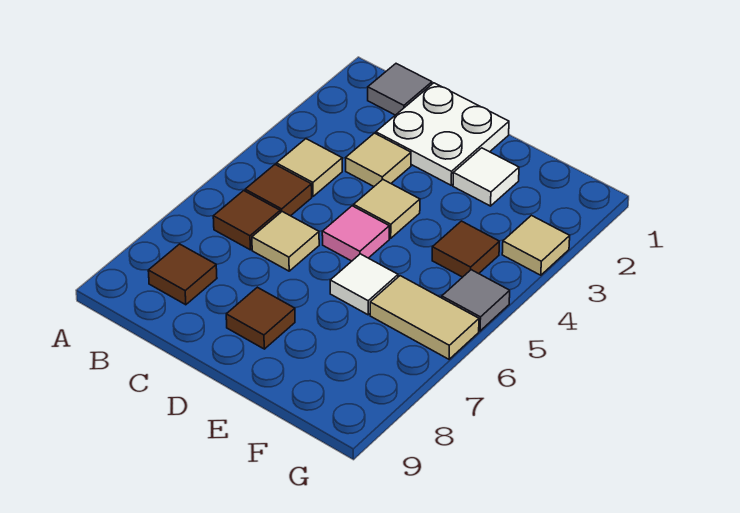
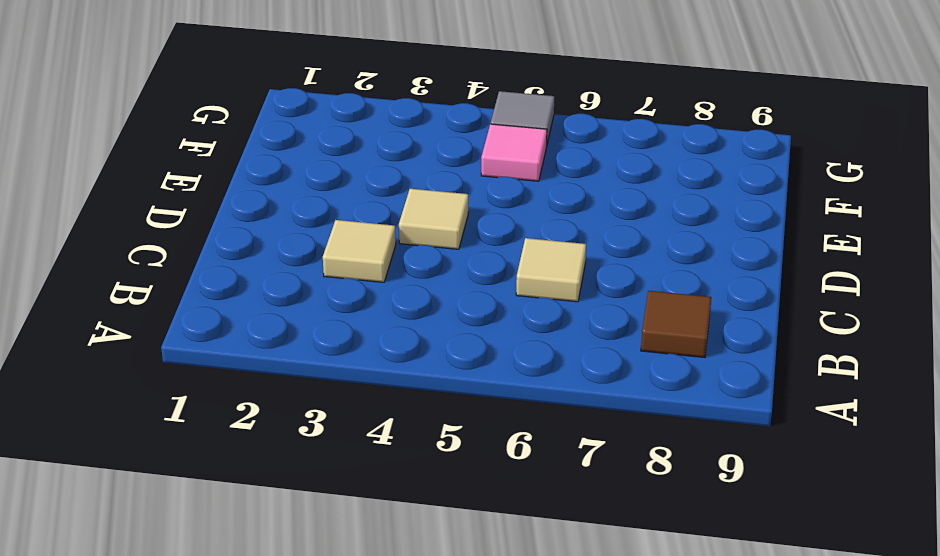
pink 1x1 tile [481,124,547,181] -> pink 1x1 tile moved to [322,206,389,261]
none -> grey 1x1 tile [368,64,432,115]
none -> tan 1x1 tile [276,139,342,196]
none -> brown 1x1 tile [245,165,312,216]

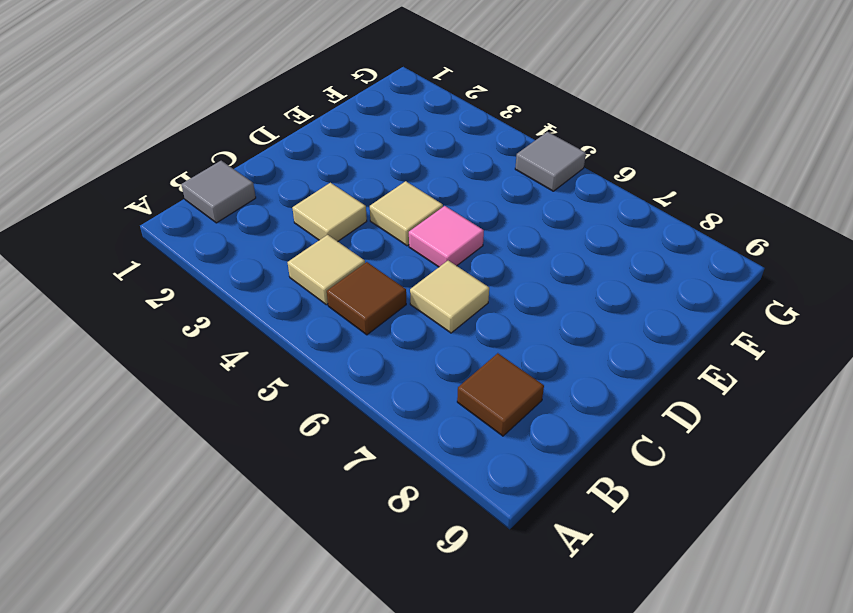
none -> brown 1x1 tile [213,191,280,250]
none -> white 2x2 plate [376,83,509,185]
none -> brown 1x1 tile [226,287,295,349]

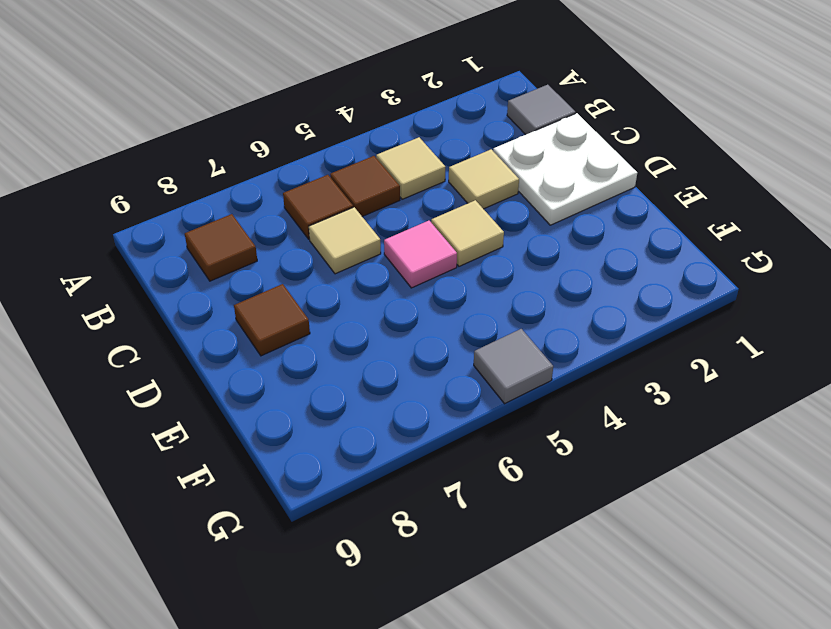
none -> white 1x1 tile [453,148,519,206]
none -> white 1x1 tile [330,254,398,315]
none -> brown 1x1 tile [432,221,499,277]

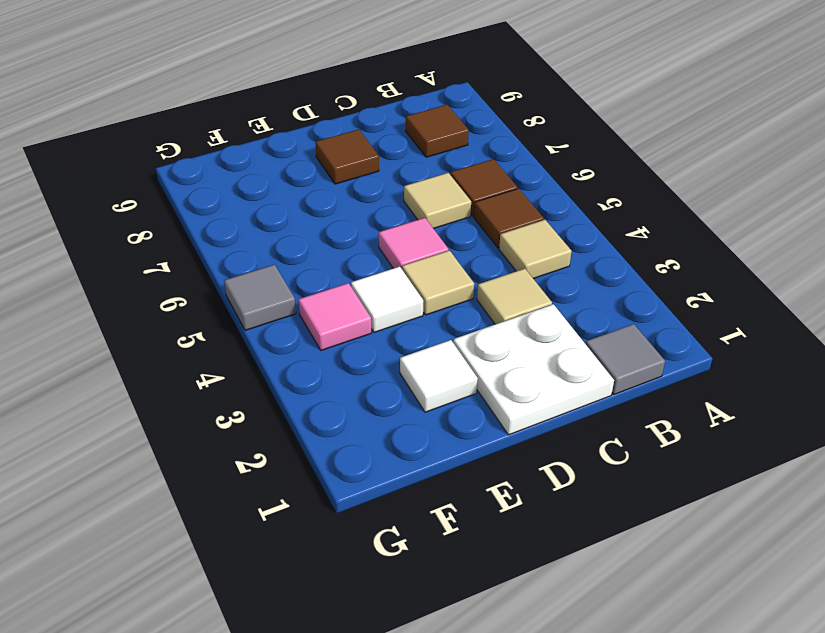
white 1x1 tile [351,267,423,332] -> white 1x1 tile moved to [330,254,398,315]
pink 1x1 tile [298,283,371,350] -> brown 1x1 tile [432,221,499,277]
none -> tan 1x2 tile [370,276,479,359]
none -> tan 1x1 tile [502,215,570,275]

